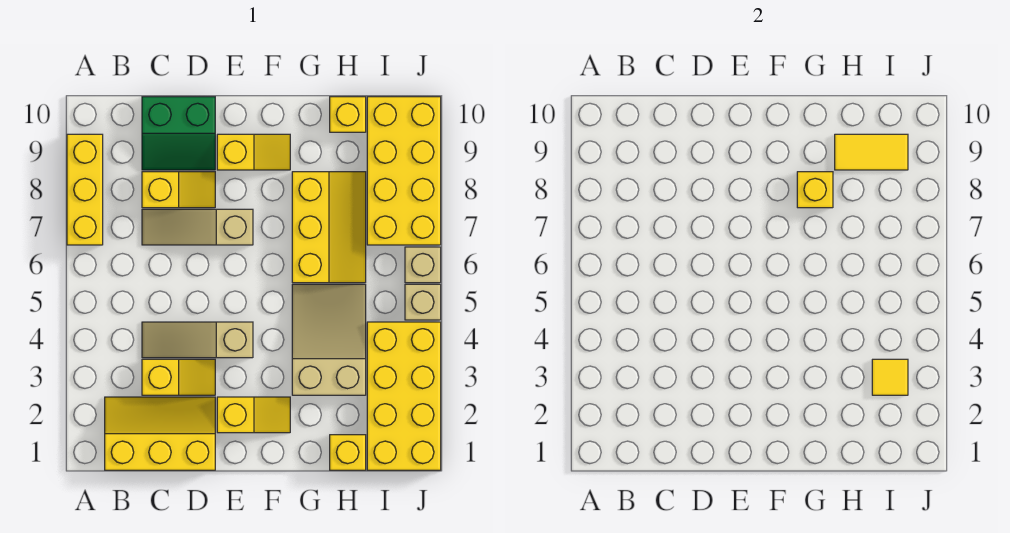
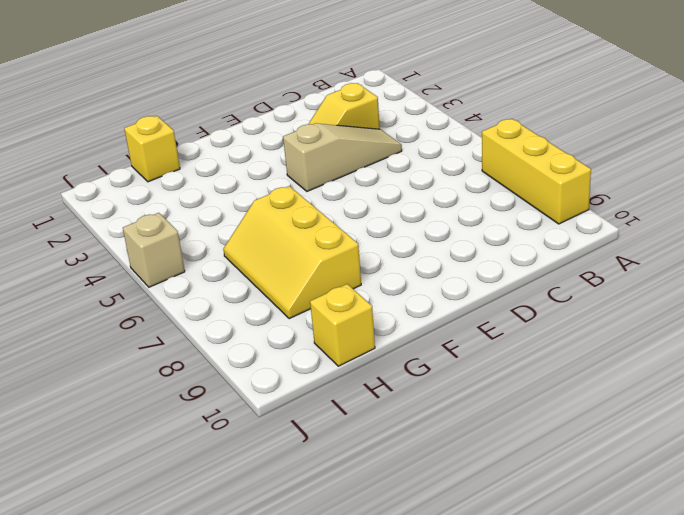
none -> yellow 2x3 slope [105,397,215,470]
none -> tan 1x3 slope [142,209,253,245]
none -> yellow 1x2 slope [142,172,215,208]

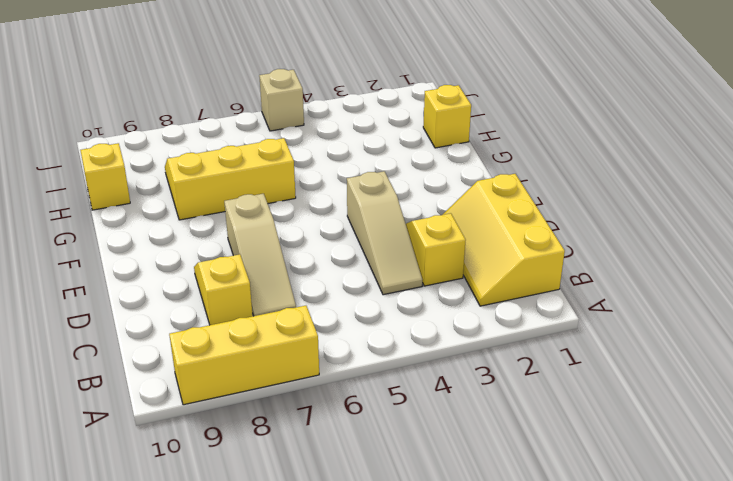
none -> green 2x2 slope [142,97,215,170]
none -> yellow 1x2 slope [217,397,290,433]
none -> yellow 1x2 slope [217,134,290,170]

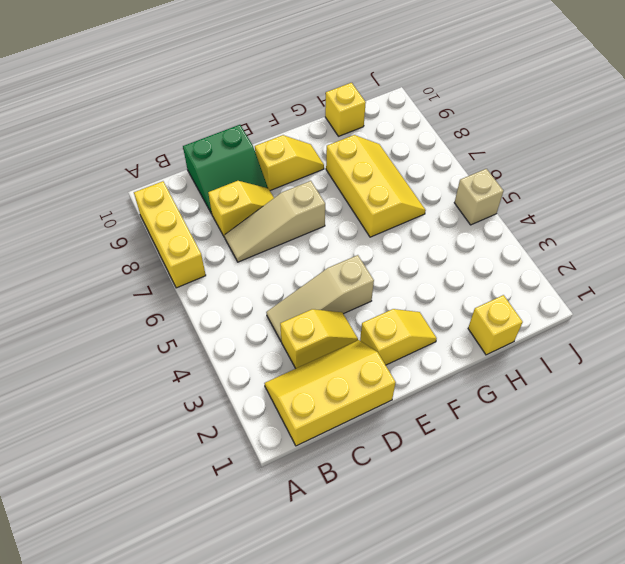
none -> tan 2x3 slope [292,284,366,395]
none -> yellow 2x4 brick [367,322,441,470]
none -> yellow 2x4 brick [367,97,441,245]

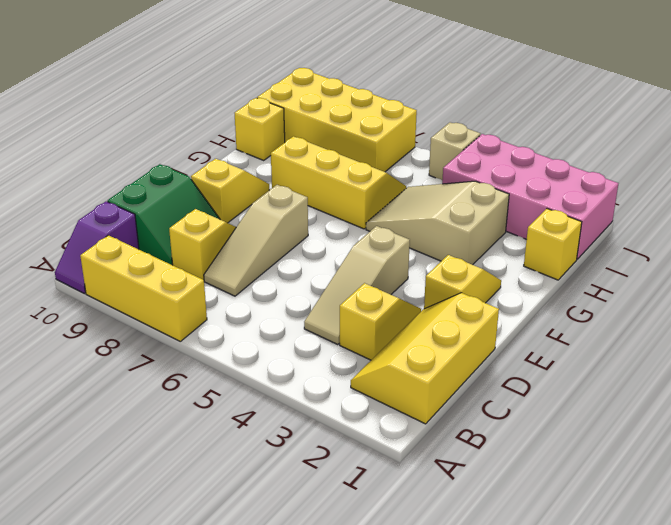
purple 1x2 slope [55,201,139,294] -> none
pink 2x4 brick [442,134,618,259] -> yellow 2x4 brick [367,322,441,470]
none -> tan 1x1 brick [405,247,441,283]
none -> yellow 1x1 brick [797,172,833,208]
none -> yellow 1x2 tile [835,134,908,170]

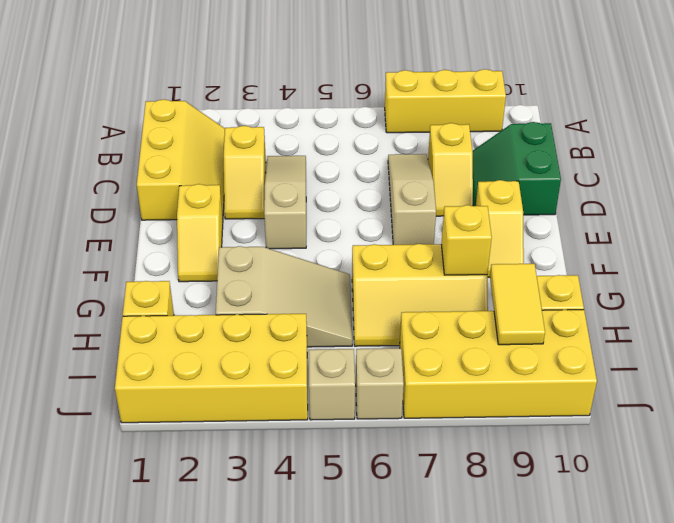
none -> yellow 1x1 tile [872,359,908,395]

